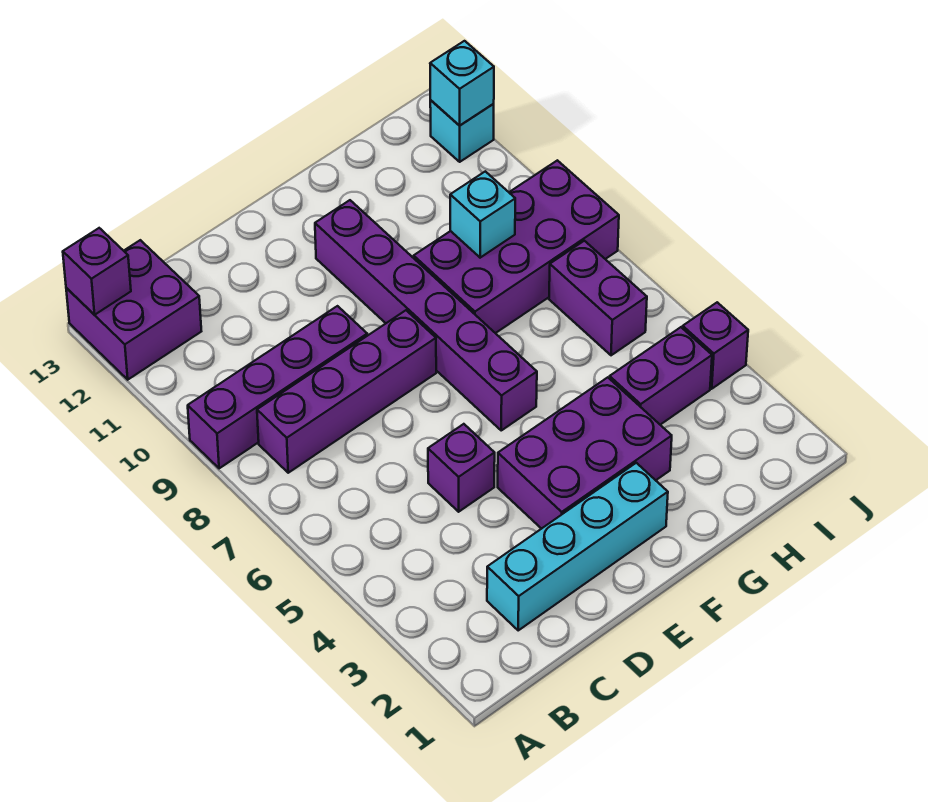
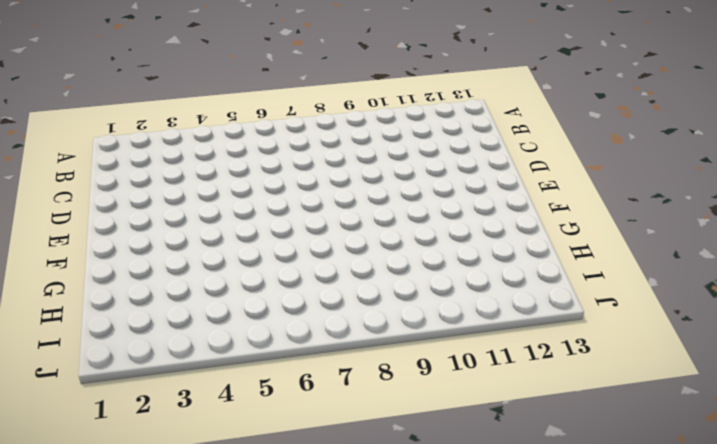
none -> purple 1x4 brick [188,306,367,468]
none -> purple 2x2 brick [66,240,201,380]
none -> purple 1x4 brick [257,310,436,473]

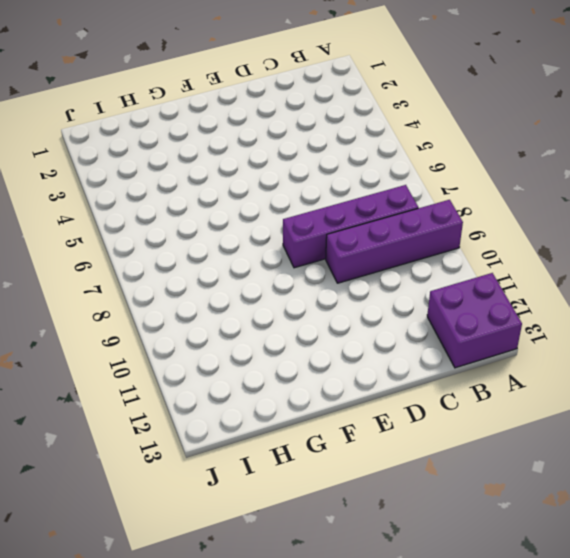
none -> cyan 1x4 brick [487,463,668,630]
none -> purple 1x1 brick [428,424,495,512]
none -> purple 2x3 brick [498,377,672,529]

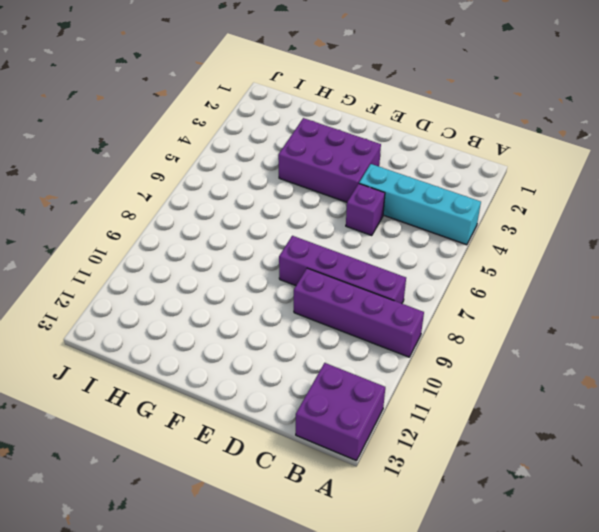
cyan 1x4 brick [359,164,481,245] -> cyan 1x4 brick moved to [487,463,668,630]
none -> purple 1x6 brick [315,200,537,430]
none -> purple 2x4 brick [414,160,619,333]
none -> purple 1x2 brick [610,327,712,425]

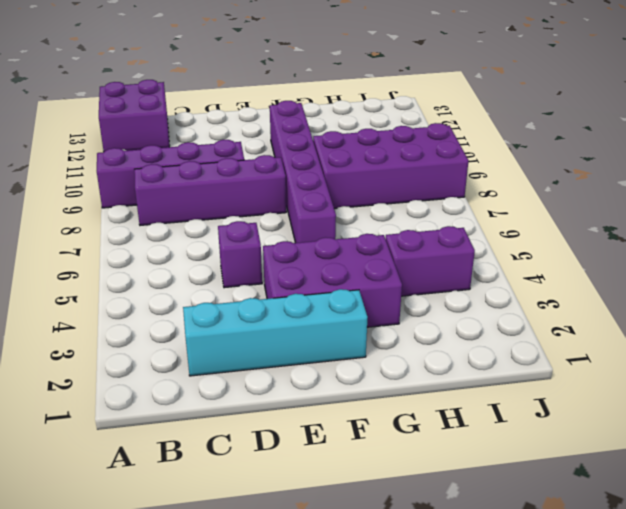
none -> purple 1x2 brick [549,241,647,355]
none -> purple 1x1 brick [683,302,748,389]
none -> cyan 1x1 brick [430,100,494,162]

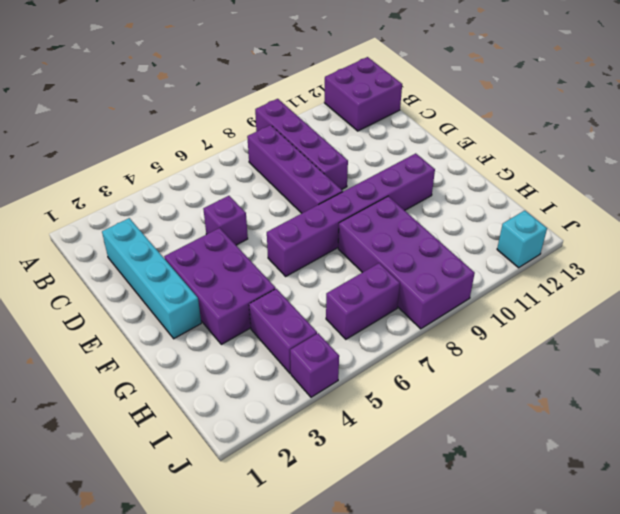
none -> purple 1x1 brick [63,228,131,315]
none -> cyan 1x1 brick [450,171,515,258]
none -> cyan 1x1 brick [430,41,494,126]

